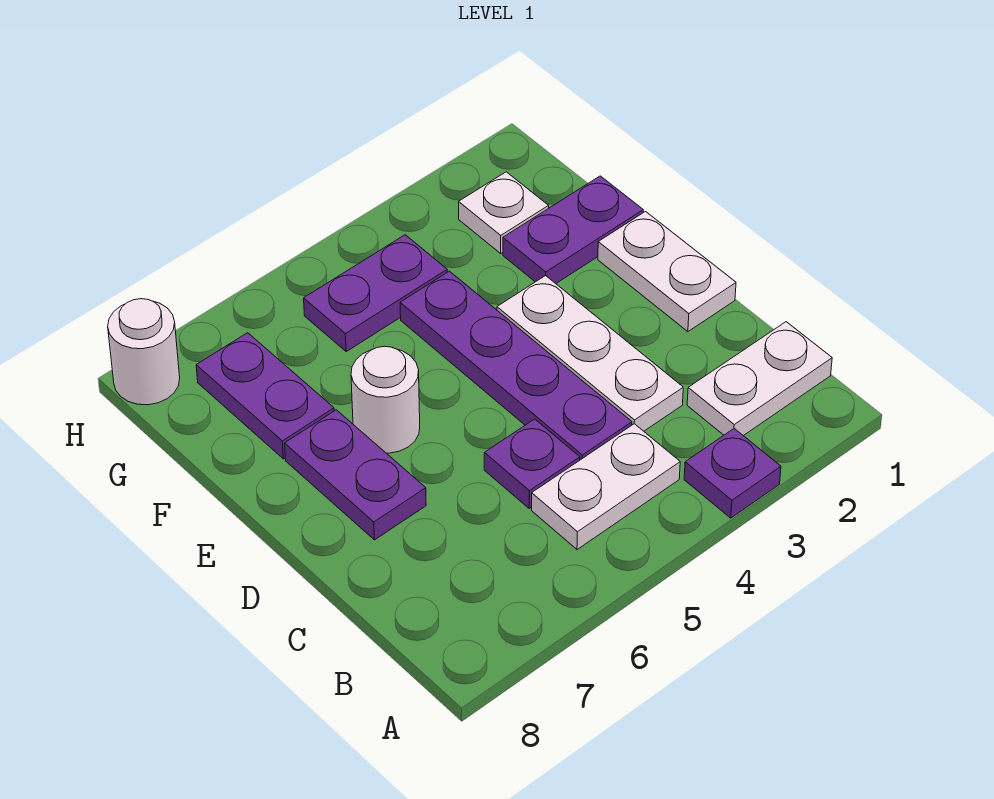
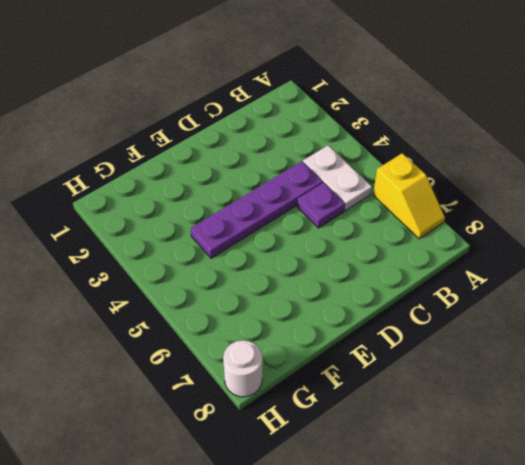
yellow 1x2 slope [373,153,445,239] -> none
none -> purple 1x1 plate [684,429,781,518]
none -> white 1x2 plate [687,322,832,436]
none -> white 1x3 plate [497,275,683,431]

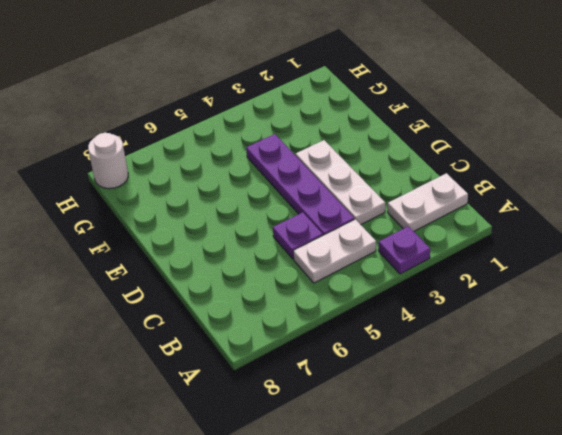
none -> white 1x2 plate [598,212,736,332]
none -> purple 1x2 plate [285,410,426,540]
none -> white 1x1 round brick [351,346,420,453]

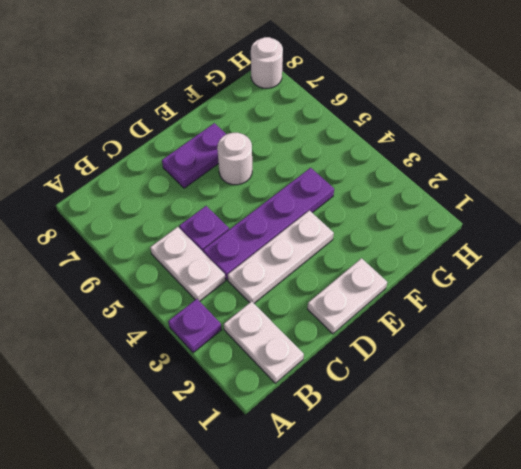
none -> purple 1x2 plate [503,176,643,283]
none -> purple 1x2 plate [196,333,334,459]
none -> white 1x1 plate [459,172,549,253]

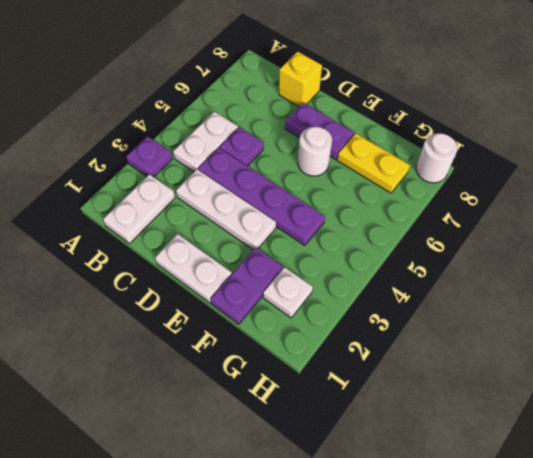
yellow 1x1 brick [279,52,322,106] -> none
yellow 1x2 plate [337,134,410,193] -> purple 1x2 plate [196,333,334,459]
none -> purple 1x2 plate [304,235,447,351]

